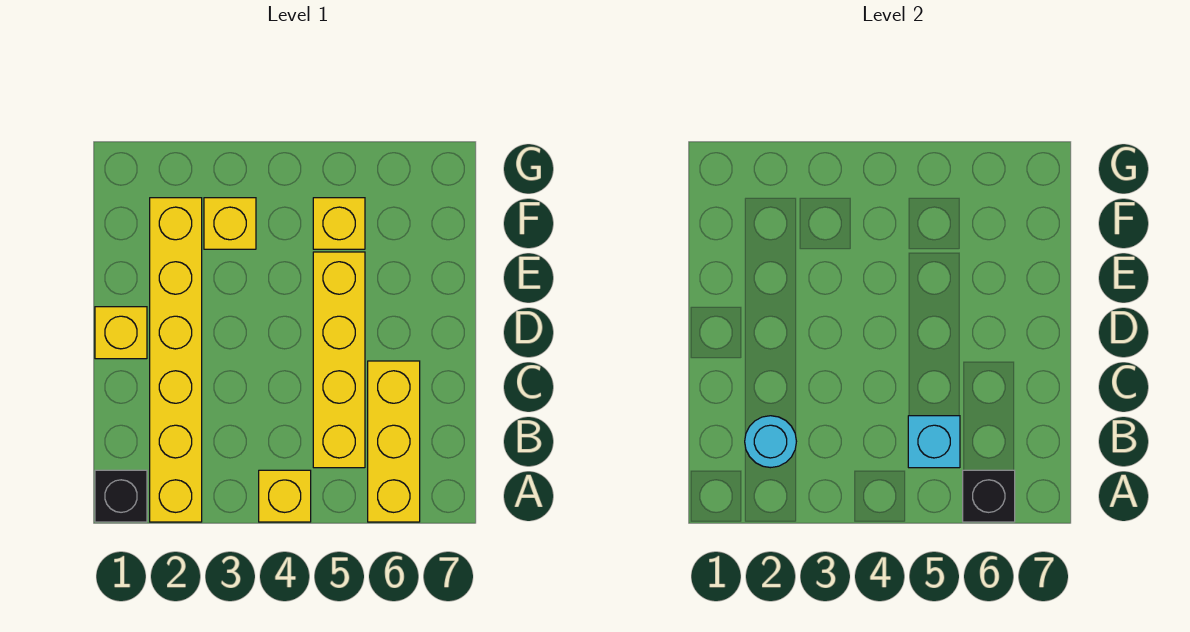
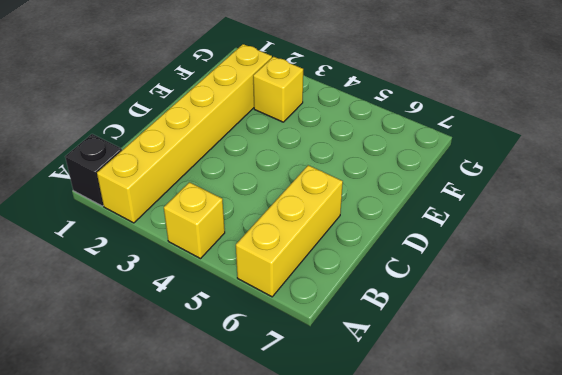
none -> yellow 1x4 brick [313,252,365,468]
none -> yellow 1x1 brick [95,307,147,359]

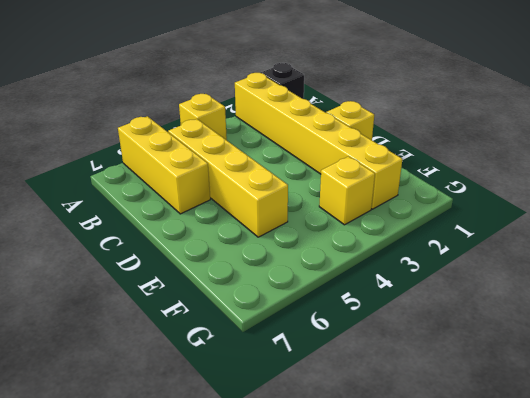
none -> yellow 1x1 brick [313,198,365,249]
none -> black 1x1 brick [963,470,1015,522]

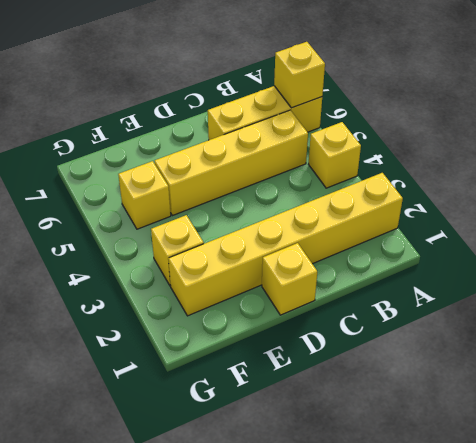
yellow 1x1 brick [274,42,325,108] -> black 1x1 brick [963,470,1015,522]
none -> black 1x1 brick [95,470,147,522]
none -> cyan 1x1 round brick [745,416,796,468]

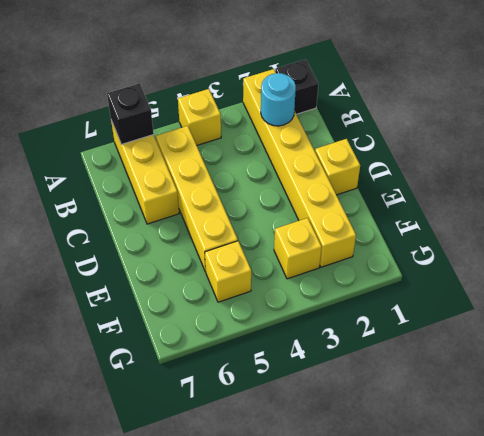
none -> cyan 1x1 brick [908,416,960,468]

